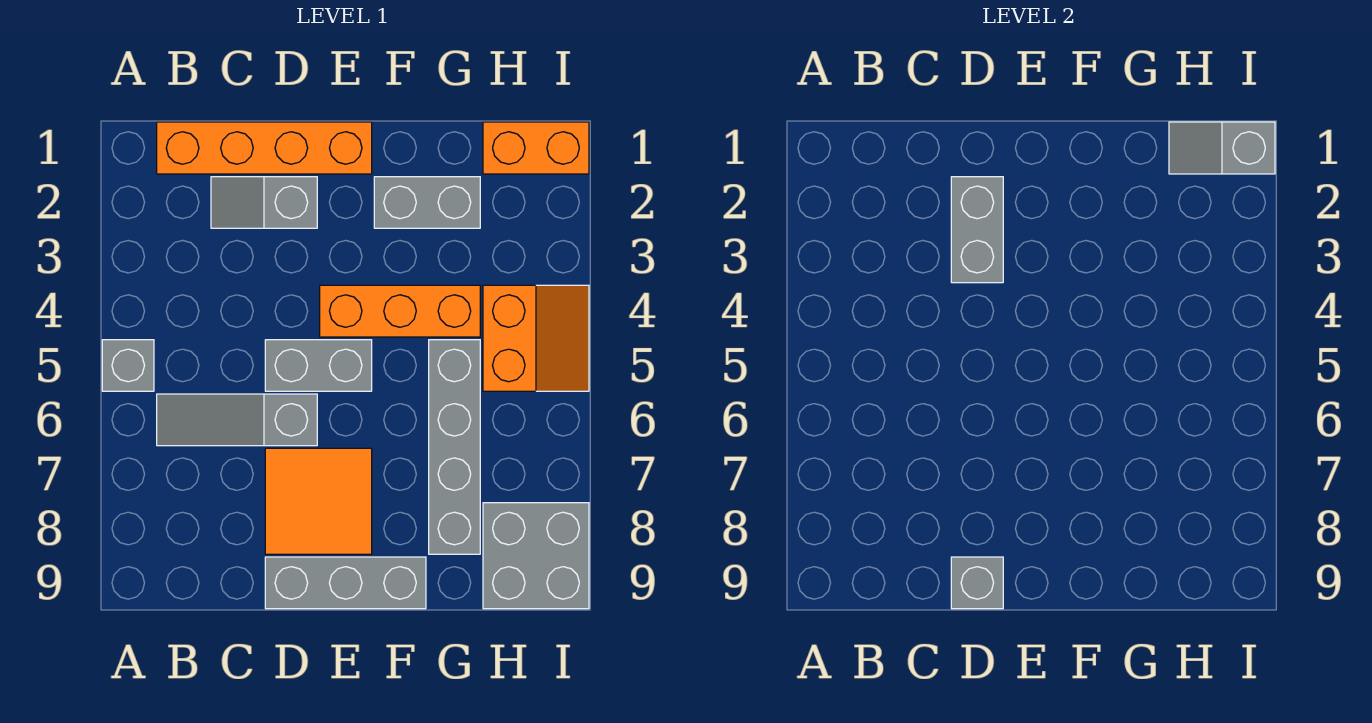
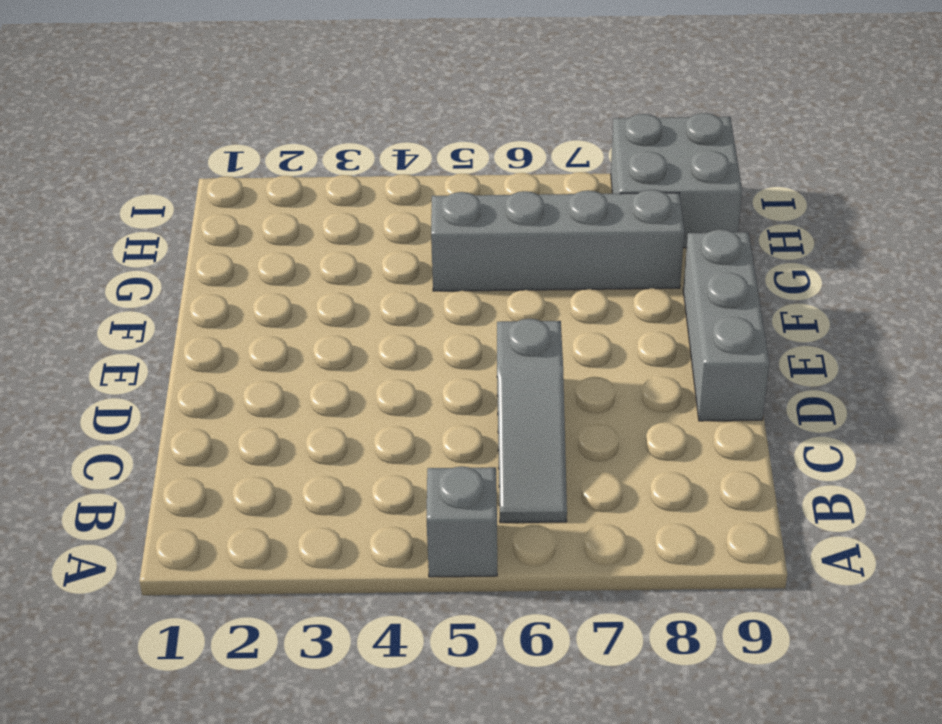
none -> orange 1x4 brick [157,122,372,174]
none -> grey 1x2 slope [211,177,317,228]
none -> grey 1x2 brick [265,340,372,391]

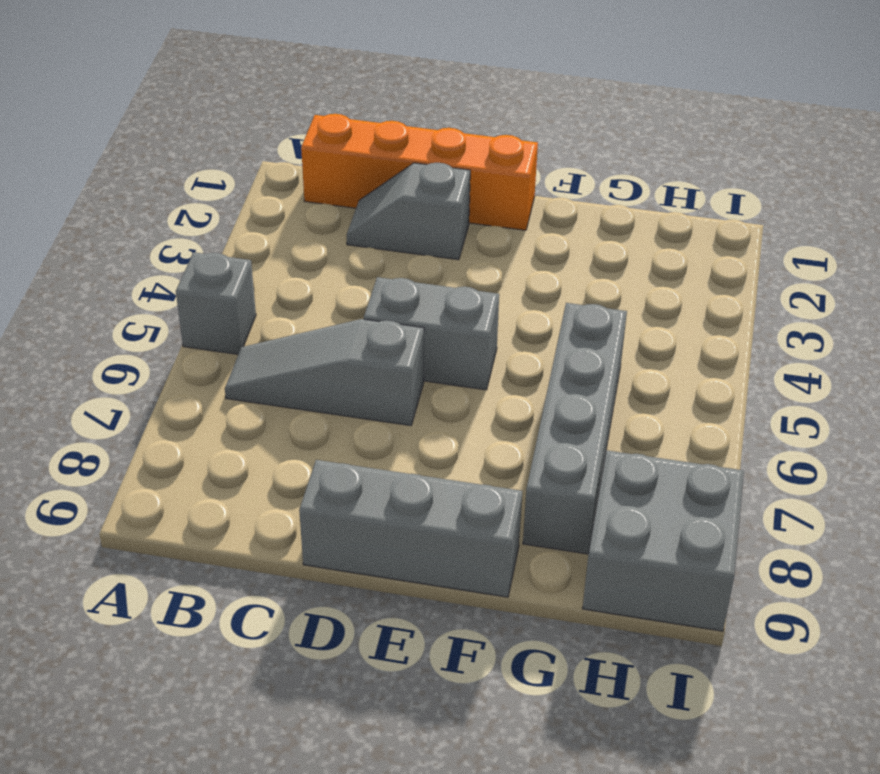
none -> orange 2x2 tile [265,448,372,554]
none -> orange 1x3 brick [320,285,480,337]
none -> grey 1x2 brick [374,177,480,228]

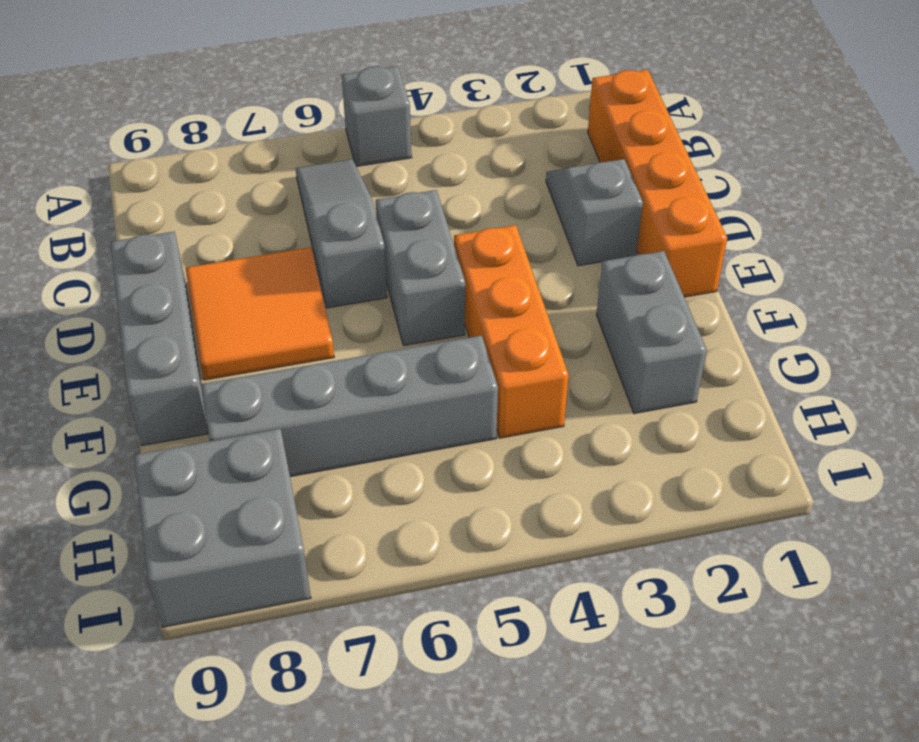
none -> orange 1x2 brick [483,122,589,174]
none -> orange 2x2 slope [483,285,589,391]
none -> grey 1x2 brick [951,177,1003,283]

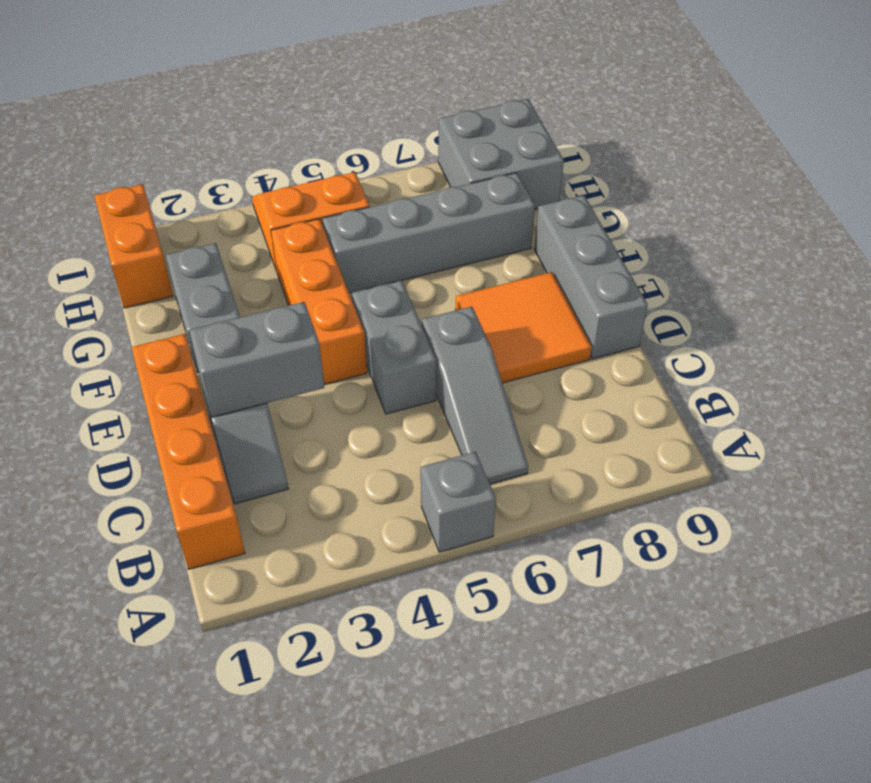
none -> grey 1x1 brick [951,557,1003,609]
none -> grey 1x2 slope [1169,122,1275,174]

